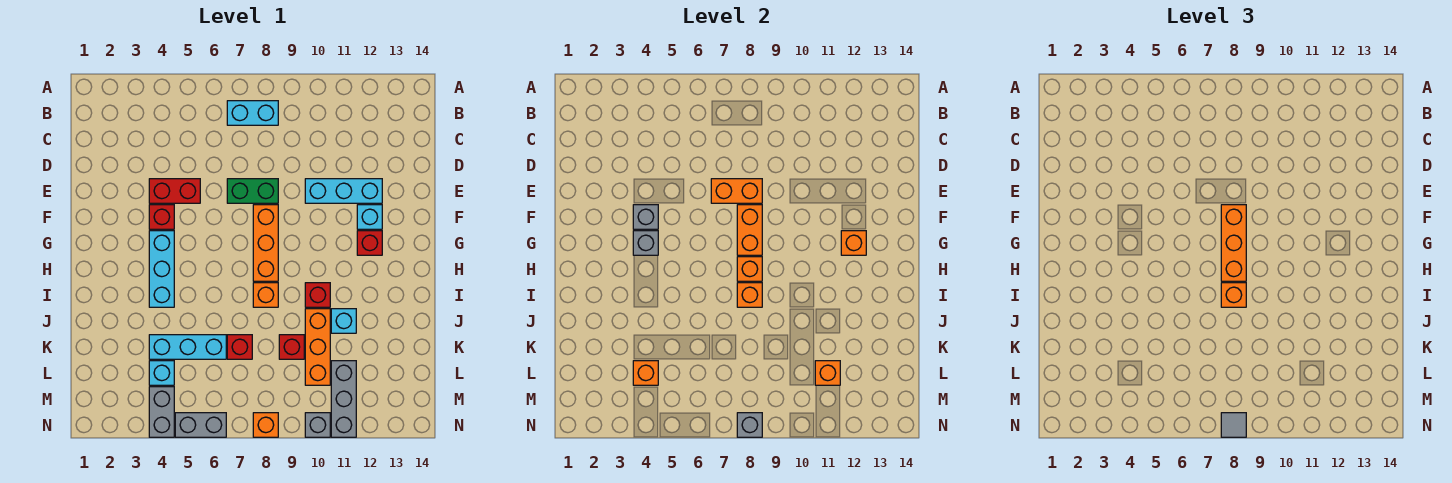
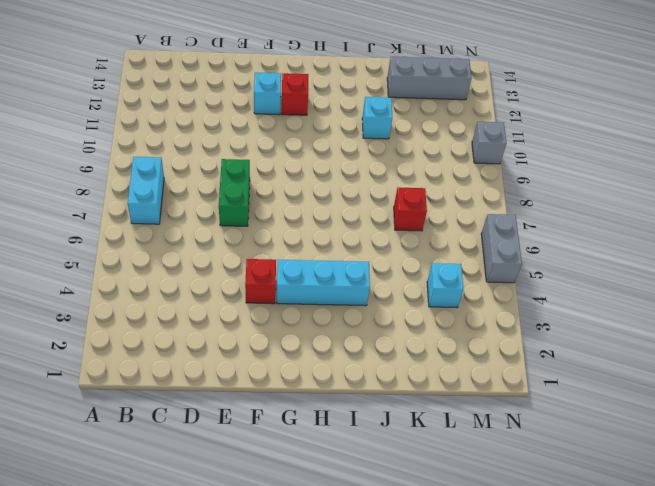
grey 1x3 brick [387,57,471,100] -> grey 1x3 brick moved to [331,361,356,437]
none -> red 1x2 brick [149,179,200,203]
none -> cyan 1x3 brick [305,179,382,203]
none -> orange 1x3 brick [253,205,278,281]
none -> orange 1x1 brick [253,283,278,307]

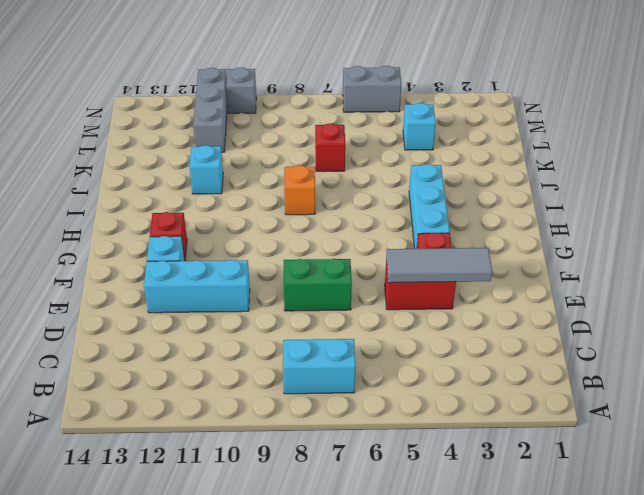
grey 1x3 tile [386,248,492,283] -> none
none -> orange 1x3 brick [253,205,278,281]
none -> red 1x1 brick [305,283,330,307]
none -> orange 1x3 brick [305,309,330,385]
none -> cyan 1x3 brick [149,335,226,359]

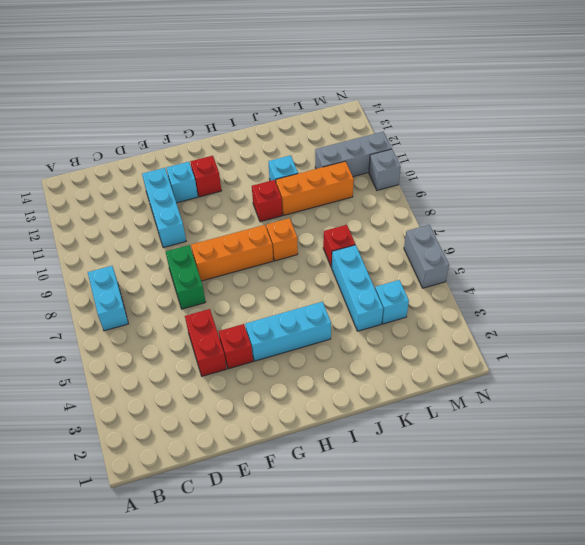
none -> red 1x1 brick [279,335,304,359]
none -> grey 1x2 brick [149,387,174,437]
none -> orange 1x1 brick [253,413,278,437]
none -> orange 1x2 brick [711,179,762,203]

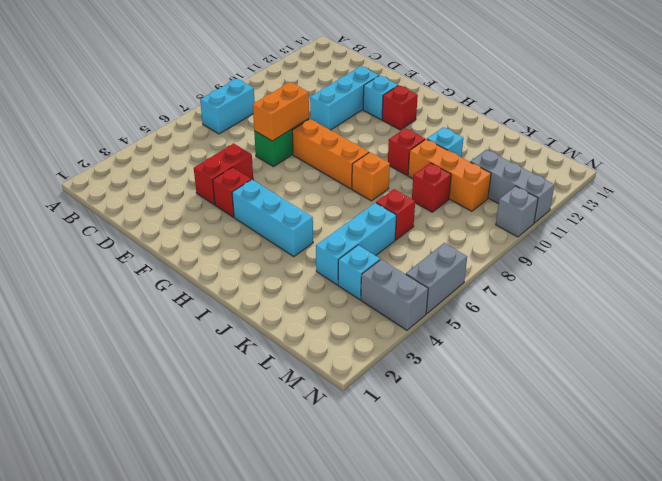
none -> orange 1x1 brick [253,413,278,437]
none -> grey 1x1 brick [633,205,658,229]
none -> orange 1x2 brick [737,205,762,255]
none -> grey 1x1 brick [633,231,658,255]

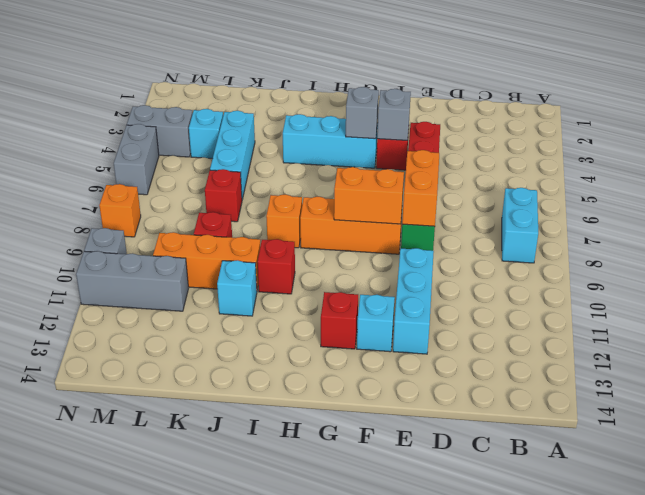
none -> orange 1x1 brick [841,231,866,255]
none -> orange 1x1 brick [737,257,762,281]
none -> orange 1x1 brick [737,283,762,307]
none -> orange 1x1 brick [633,361,658,385]

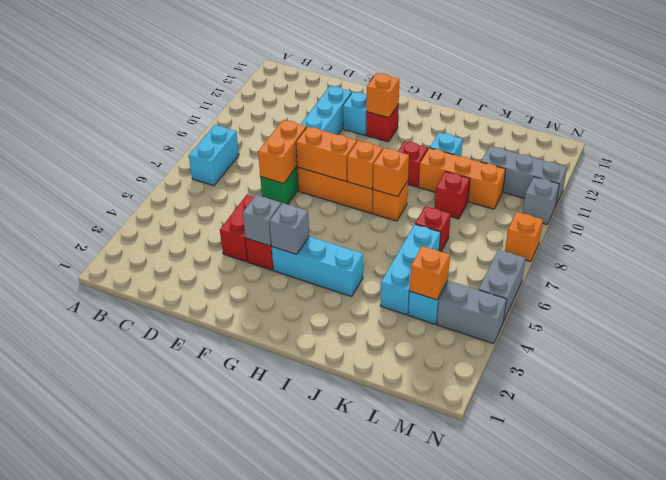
none -> orange 1x1 brick [815,361,840,385]
none -> grey 1x1 brick [737,413,762,437]
none -> orange 1x3 brick [1221,205,1246,281]
none -> orange 1x1 brick [1221,283,1246,307]

